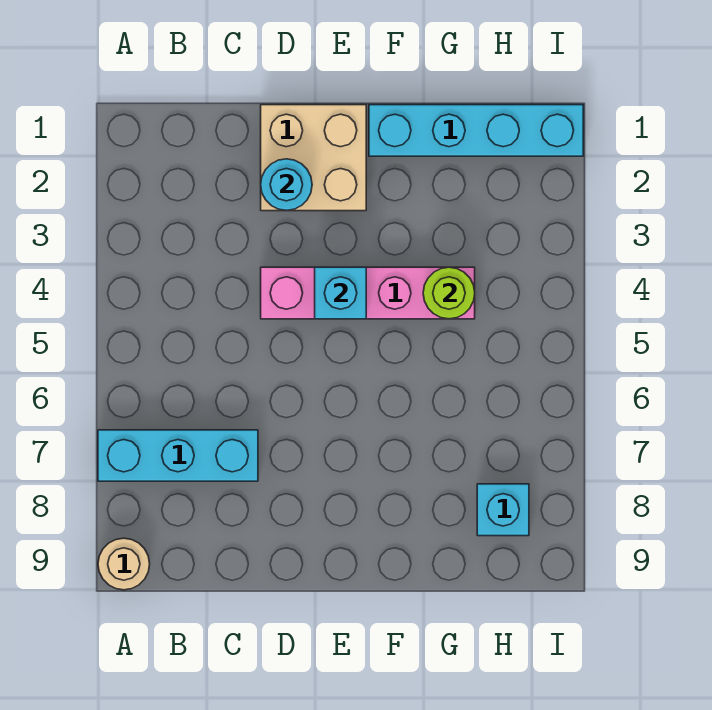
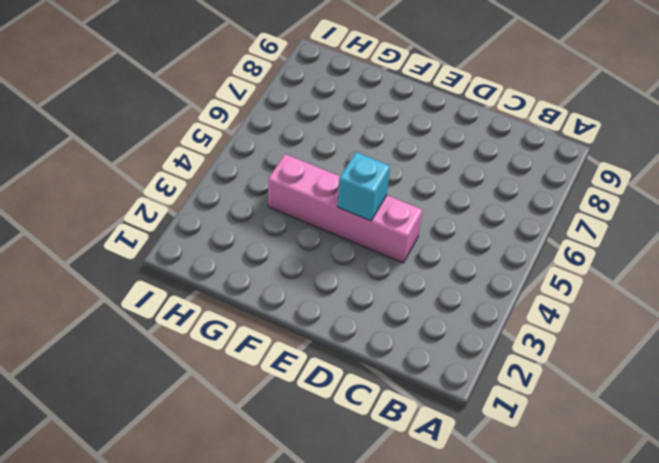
none -> cyan 1x3 brick [98,430,258,481]
none -> tan 1x1 round brick [98,538,150,590]

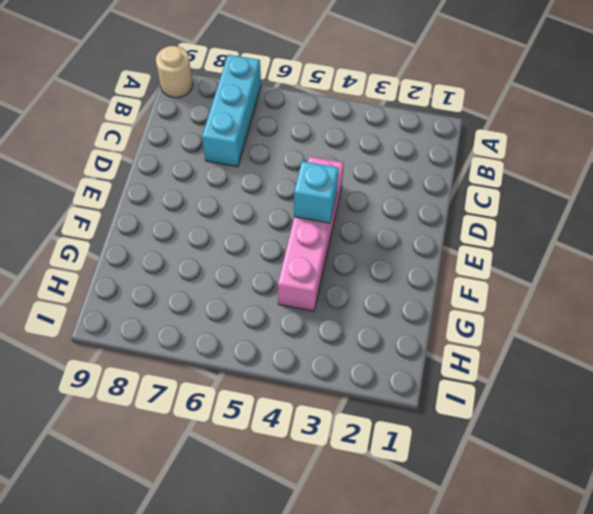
none -> tan 2x2 brick [261,105,366,211]
none -> cyan 1x4 brick [369,105,583,156]

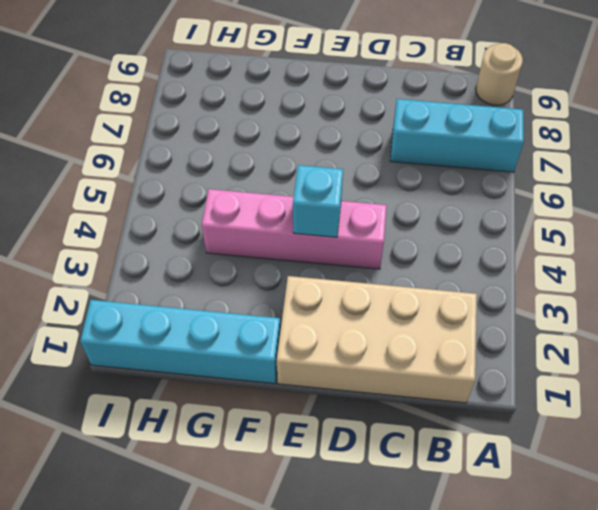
tan 2x4 brick [277,276,477,403] -> tan 2x2 brick [261,105,366,211]
none -> cyan 1x1 brick [477,484,529,536]
none -> cyan 1x1 round brick [261,159,312,210]

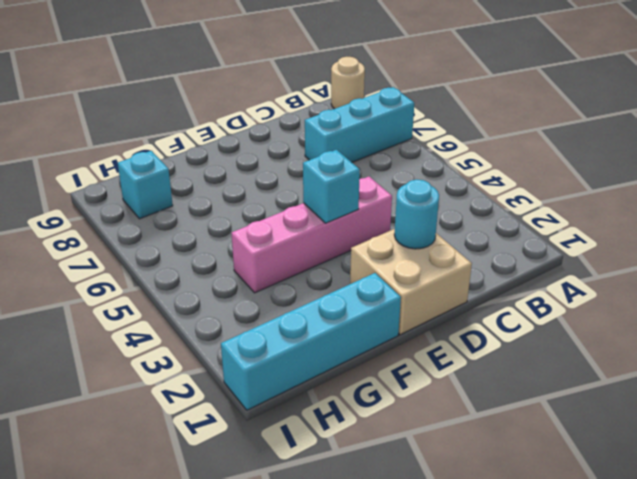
none -> lime 1x1 round brick [423,267,475,319]

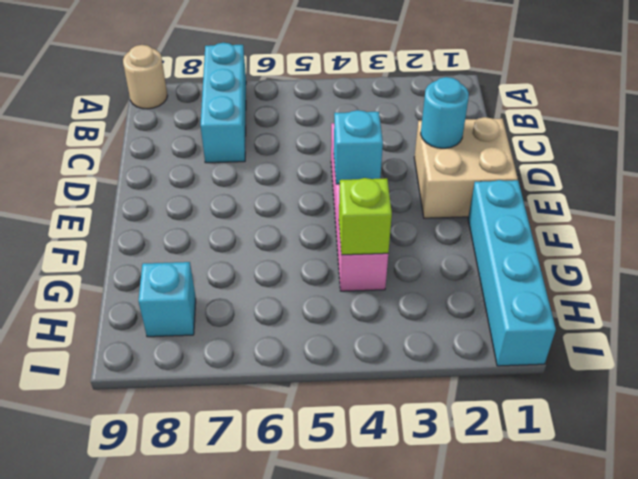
lime 1x1 brick [339,178,392,255] -> lime 1x1 round brick [423,267,475,319]

